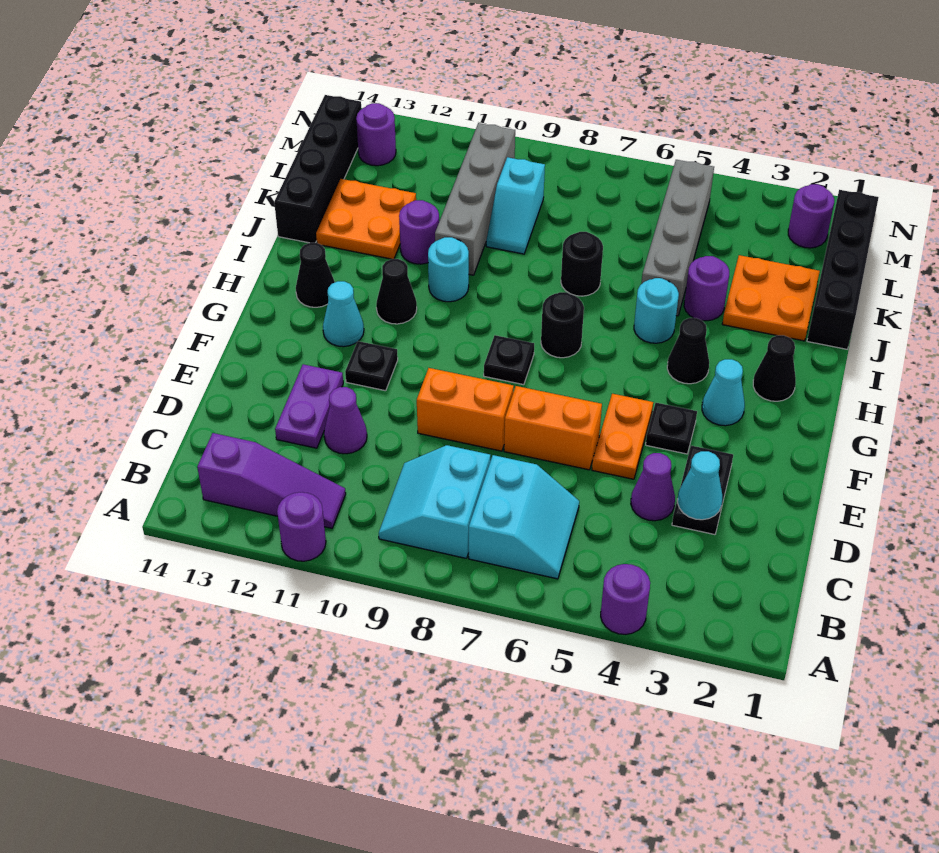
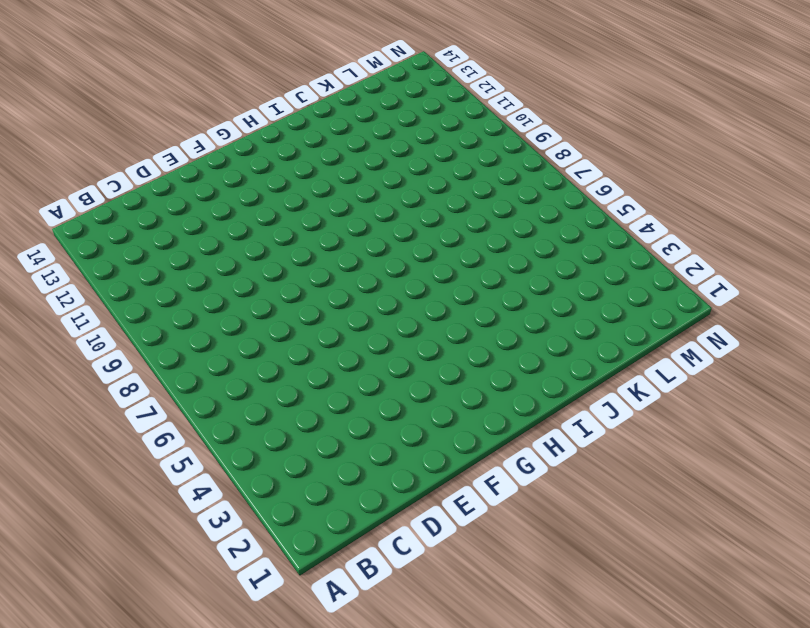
none -> purple 1x1 round brick [601,564,650,634]
none -> purple 1x1 round brick [277,492,326,561]
none -> cyan 2x2 slope [469,455,579,579]
none -> cyan 2x2 slope [379,445,490,558]

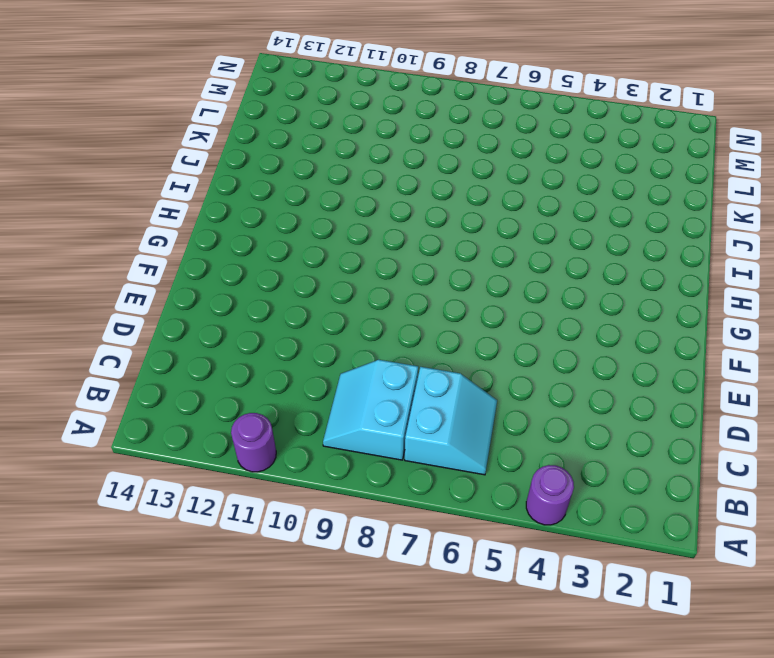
none -> purple 1x3 slope [197,433,346,528]
none -> black 1x2 plate [672,446,733,535]
none -> purple 1x1 cone [631,453,675,521]
none -> purple 1x1 cone [324,387,367,454]

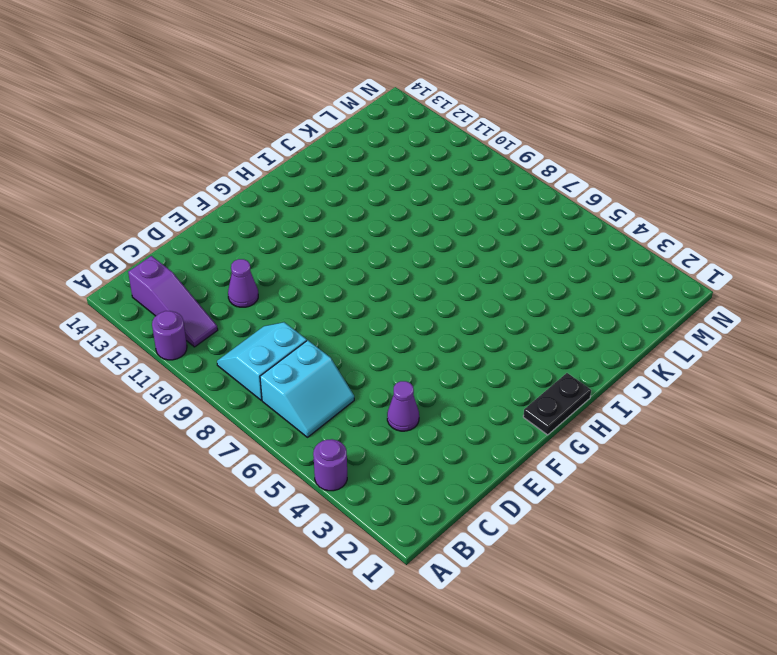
black 1x2 plate [523,373,591,435] -> black 1x2 plate moved to [672,446,733,535]
none -> purple 1x2 plate [275,364,343,448]
none -> orange 1x2 plate [592,394,653,479]
none -> orange 1x2 brick [504,386,602,470]
none -> orange 1x2 brick [417,368,514,451]

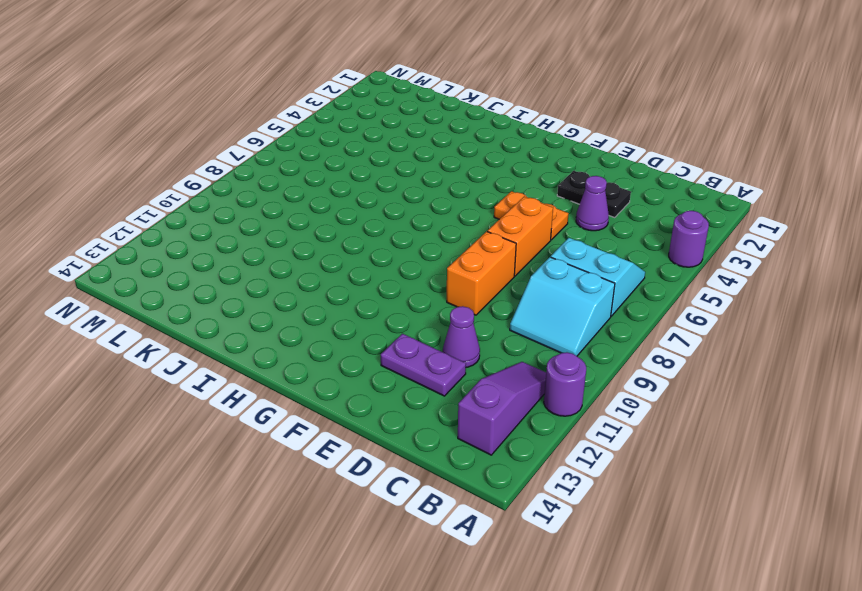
none -> black 1x1 plate [646,403,697,454]
none -> black 1x1 plate [345,341,398,391]
none -> cyan 1x1 cone [702,359,745,426]
none -> black 1x1 plate [484,335,534,385]

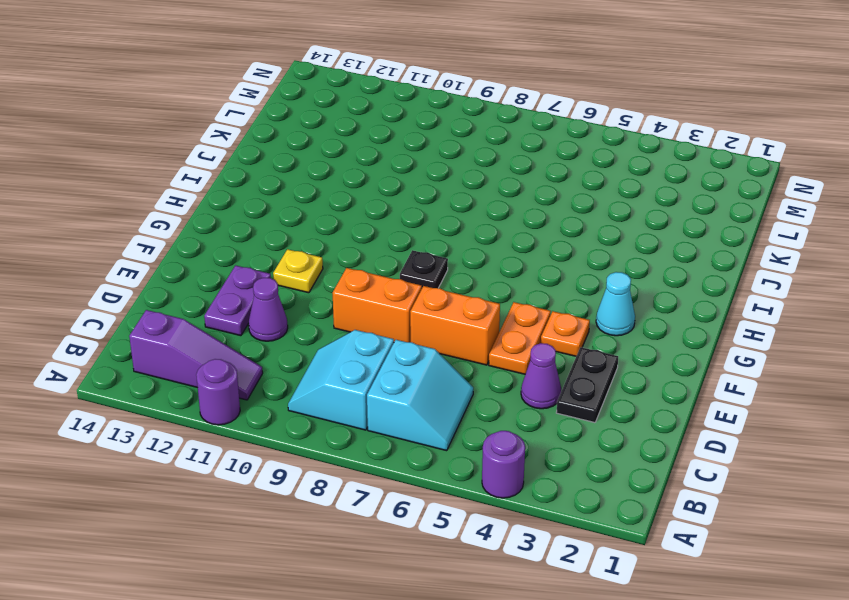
orange 1x1 plate [541,311,590,356] -> black 1x1 plate [646,403,697,454]
yellow 1x1 plate [273,249,323,293] -> black 1x1 plate [345,341,398,391]
none -> cyan 1x1 cone [323,281,364,347]
none -> black 1x1 cone [753,335,796,401]
none -> black 1x1 cone [667,318,709,384]
none -> black 1x1 round brick [541,292,584,358]

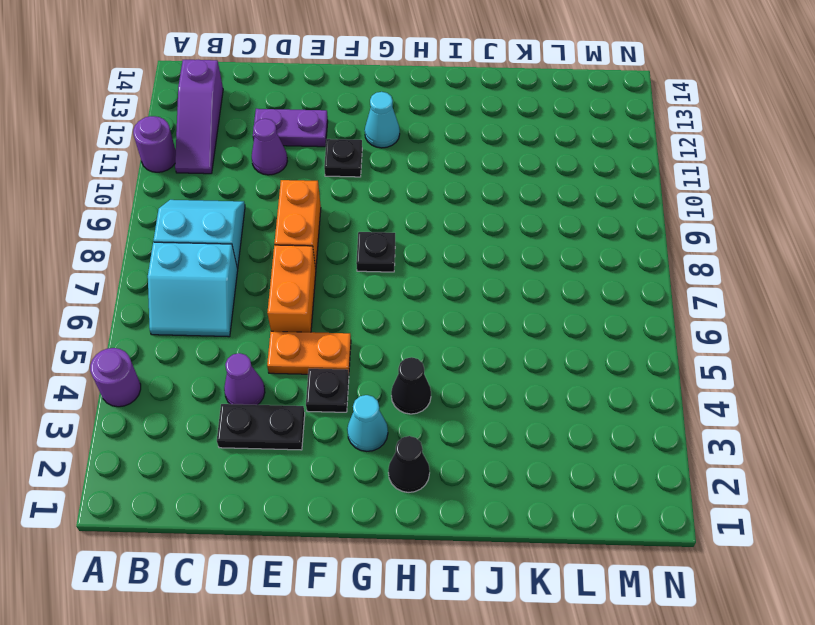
none -> black 1x1 round brick [541,292,584,358]
none -> black 1x1 cone [376,259,417,324]
none -> black 1x1 cone [296,243,335,307]
none -> cyan 1x1 round brick [634,278,679,343]

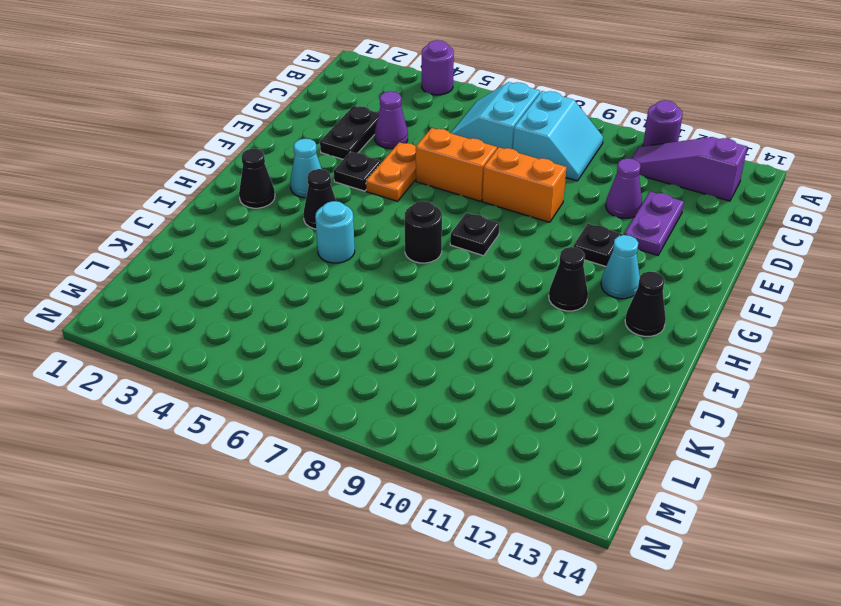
none -> cyan 1x1 round brick [428,237,469,302]
none -> black 1x4 brick [807,190,879,349]
none -> orange 2x2 plate [722,255,820,341]
none -> purple 1x1 round brick [684,256,729,321]

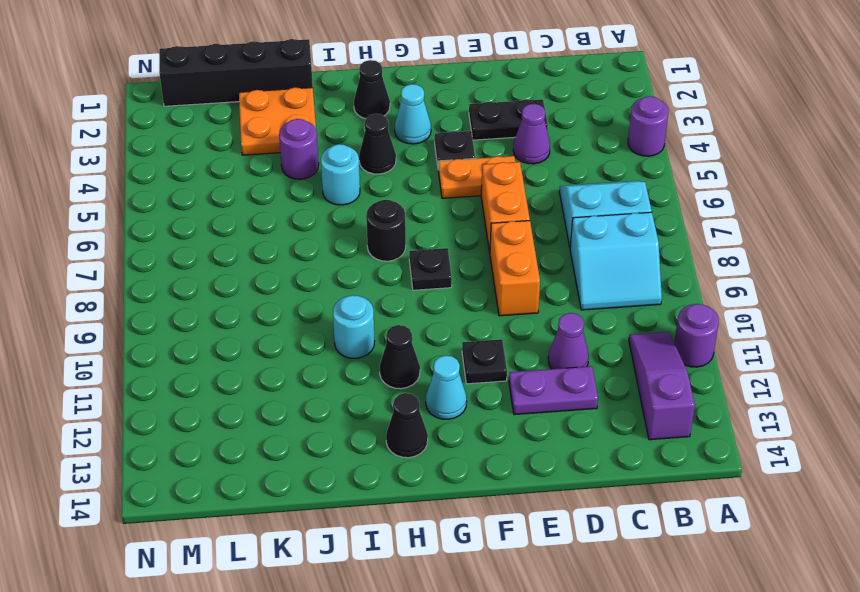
none -> grey 1x4 brick [641,160,714,316]
none -> black 1x1 round brick [561,232,603,296]
none -> grey 1x4 brick [435,123,515,275]
none -> purple 1x1 round brick [399,200,439,264]

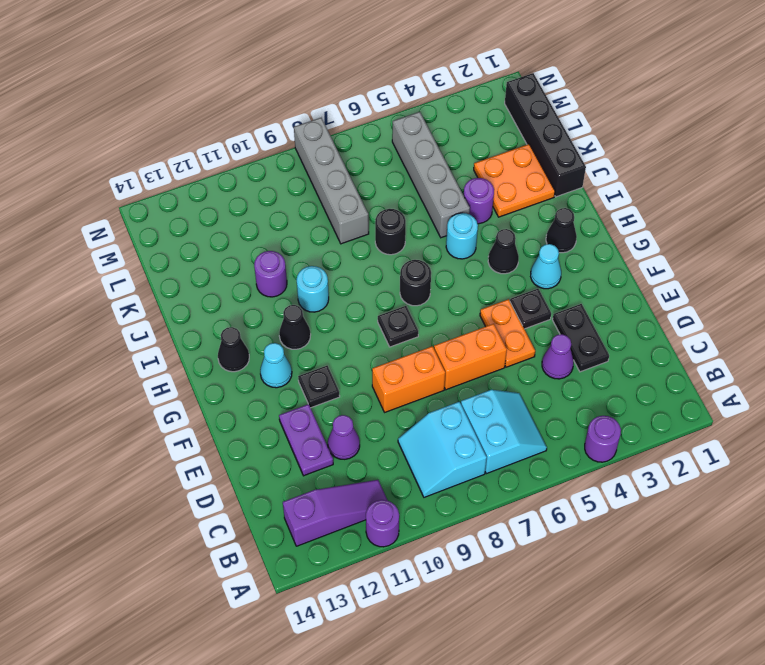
grey 1x4 brick [294,118,369,244] -> grey 1x4 brick moved to [435,123,515,275]
none -> orange 2x2 plate [316,179,416,259]
none -> black 1x4 brick [274,95,361,243]
none -> cyan 1x2 slope [486,157,545,254]
none -> purple 1x1 round brick [788,184,834,248]

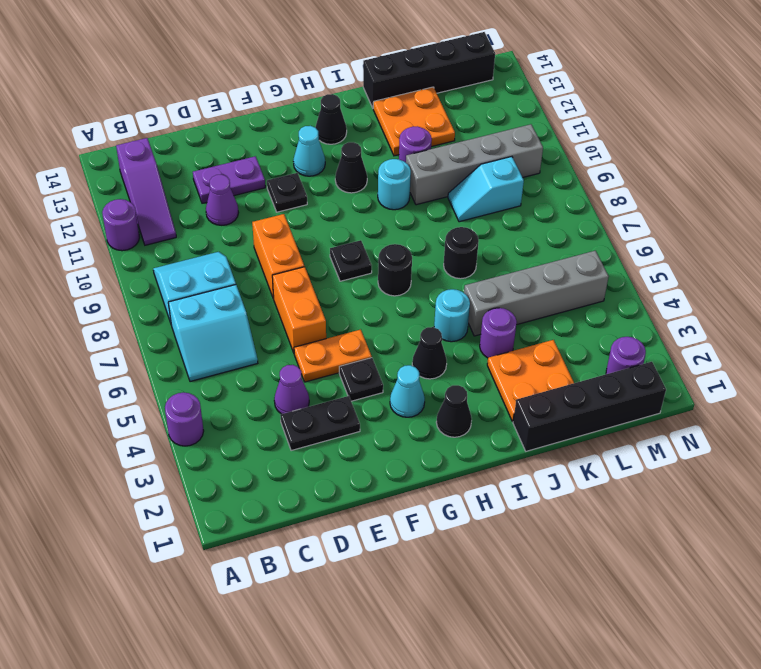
none -> purple 1x1 round brick [356,103,396,166]
none -> cyan 1x1 cone [678,451,722,520]

